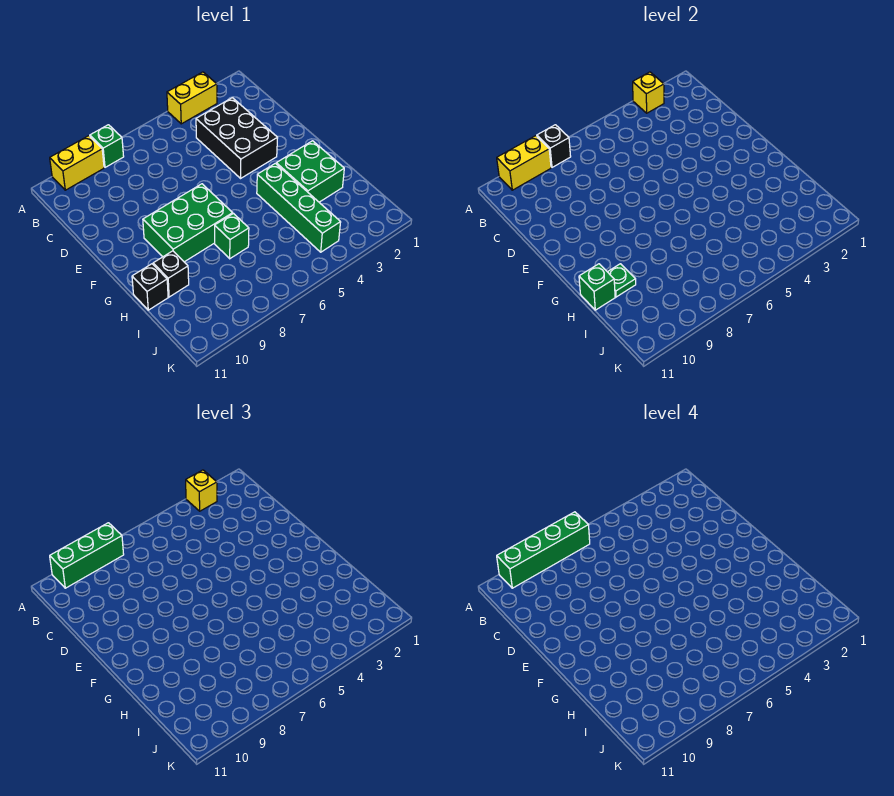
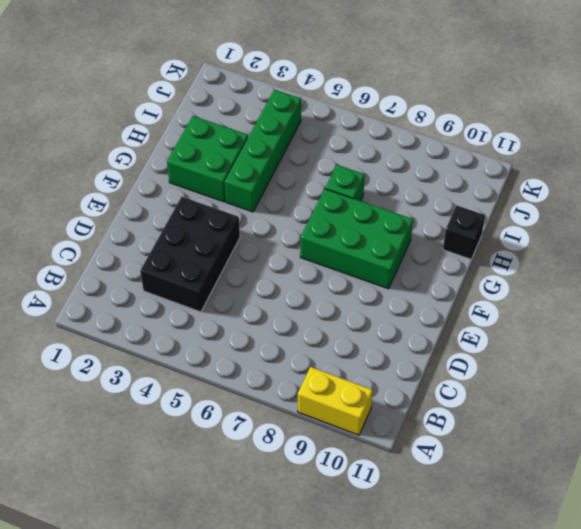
none -> yellow 1x2 brick [167,72,217,124]
none -> green 1x1 brick [90,125,124,167]
none -> black 1x1 brick [153,251,189,297]

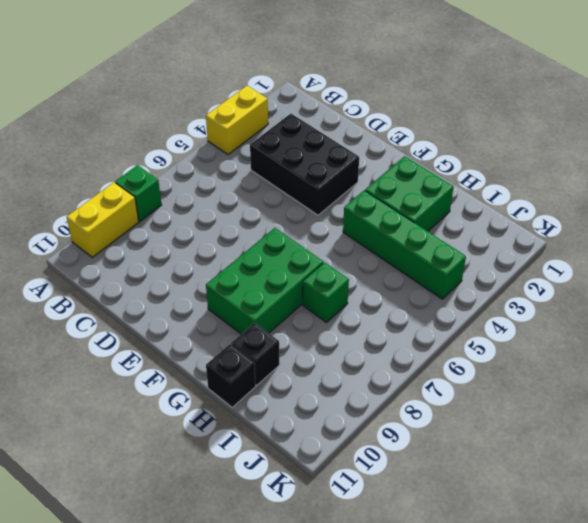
none -> yellow 1x1 brick [633,72,664,113]
none -> black 1x1 brick [537,125,571,167]
none -> yellow 1x2 brick [497,136,551,190]

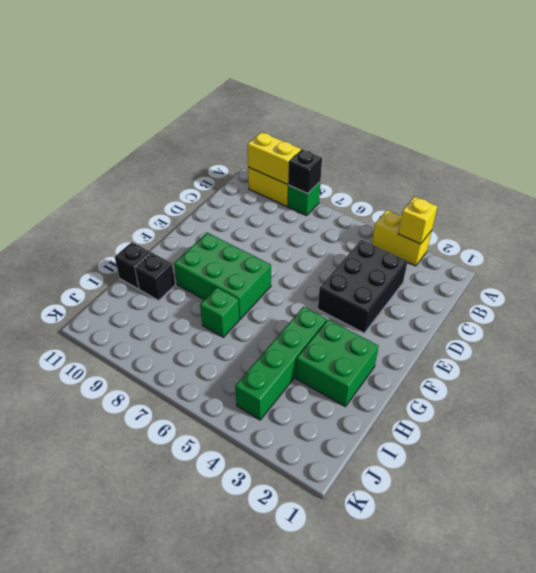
none -> green 1x1 plate [608,264,636,297]
none -> green 1x1 brick [579,264,615,310]
none -> yellow 1x1 brick [186,470,217,511]

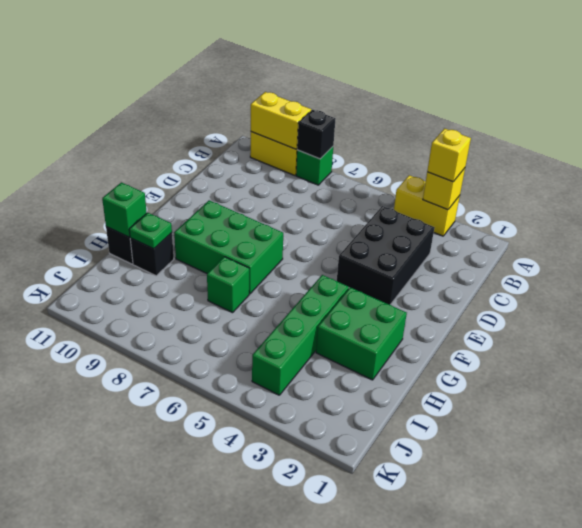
none -> green 1x3 brick [50,523,124,588]
none -> green 1x4 brick [497,512,590,588]

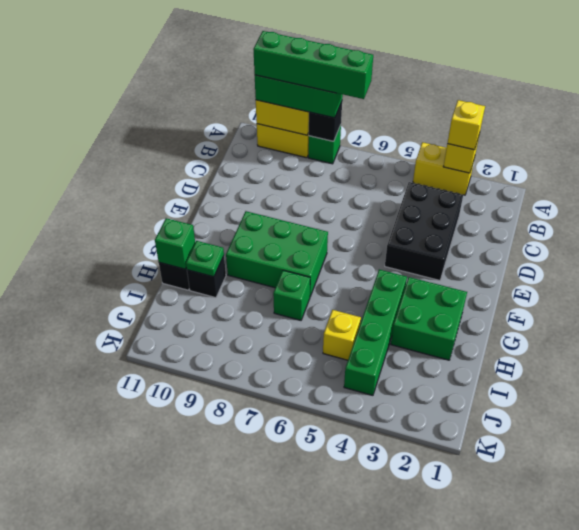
yellow 1x1 brick [323,310,361,360] -> none

